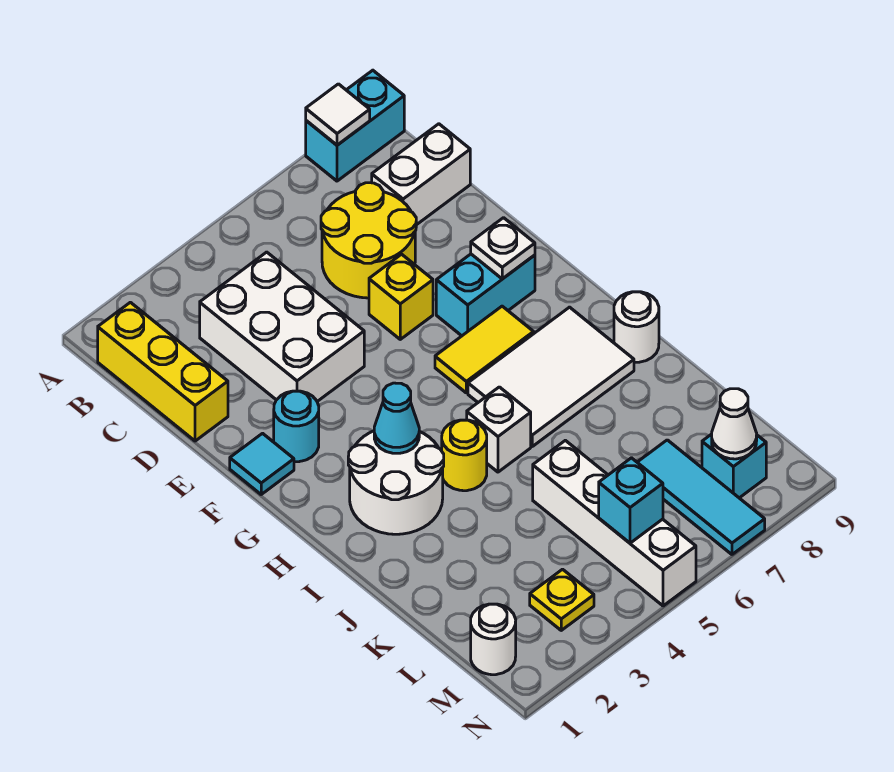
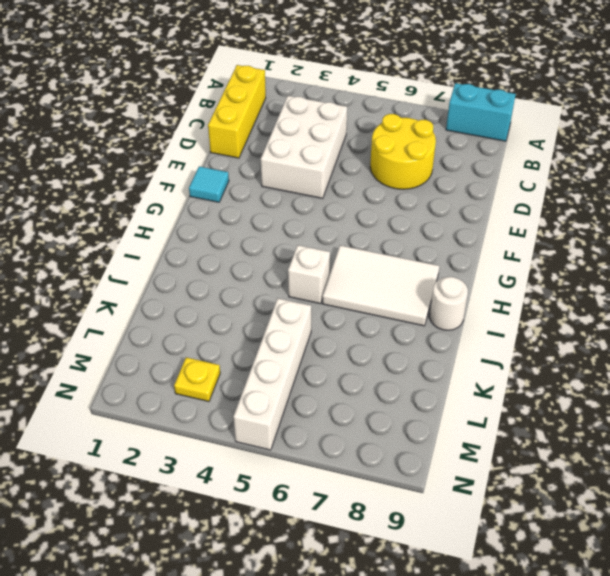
none -> white 1x2 brick [372,124,470,225]
none -> yellow 1x1 brick [369,254,433,339]
none -> cyan 1x1 round brick [274,391,319,462]

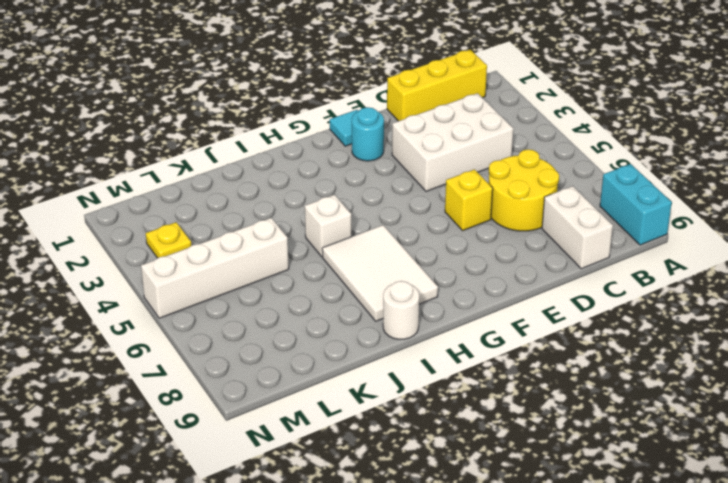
none -> cyan 1x2 brick [436,254,535,336]
none -> yellow 1x2 tile [435,306,534,393]
none -> white 2x2 round brick [348,431,444,534]

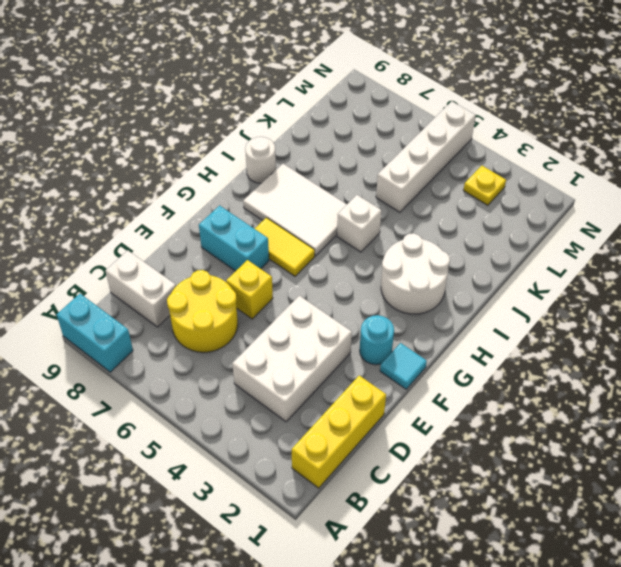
none -> yellow 1x1 round brick [442,420,487,491]
none -> cyan 1x3 tile [637,440,765,554]
none -> white 1x1 round brick [471,604,516,675]

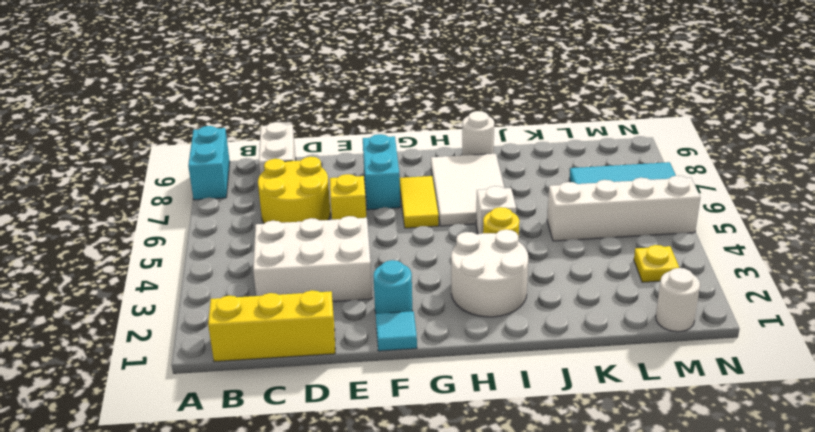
none -> cyan 1x1 brick [702,434,766,498]
none -> white 1x1 tile [306,84,370,145]
none -> white 1x1 plate [471,218,535,279]

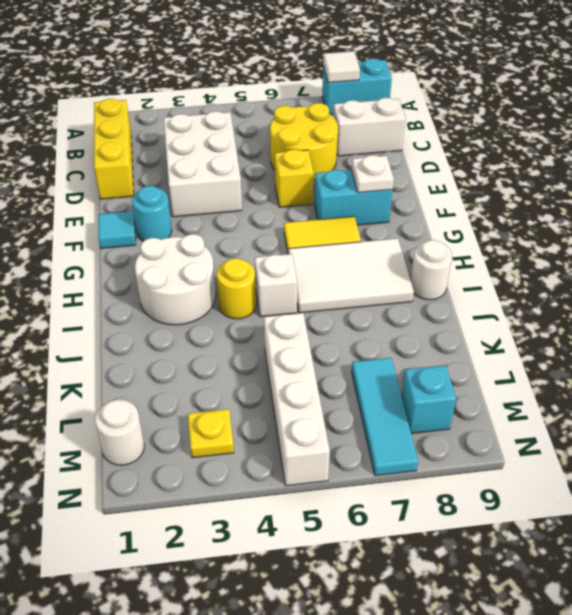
none -> cyan 1x1 cone [374,383,419,453]
none -> cyan 1x1 brick [599,458,663,543]
none -> white 1x1 cone [712,389,757,459]

